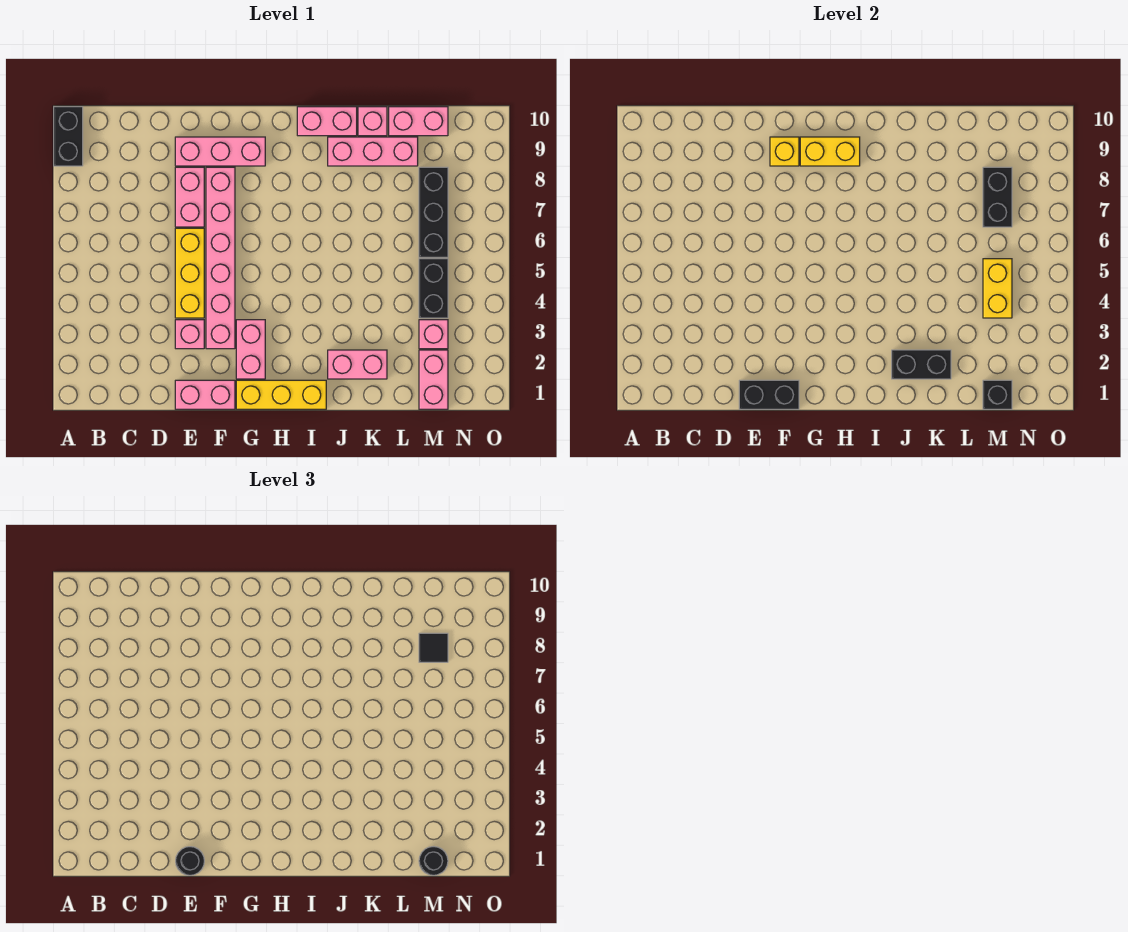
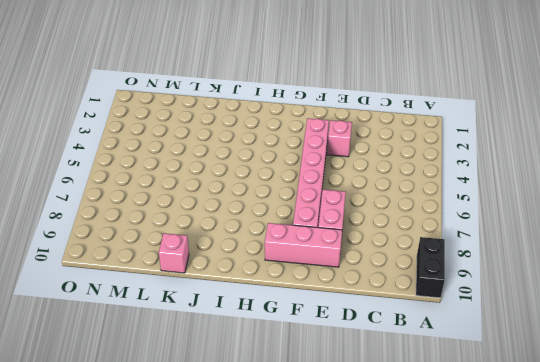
none -> pink 1x2 brick [175,380,235,409]
none -> yellow 1x3 brick [175,228,204,318]
none -> yellow 1x3 brick [236,380,326,409]

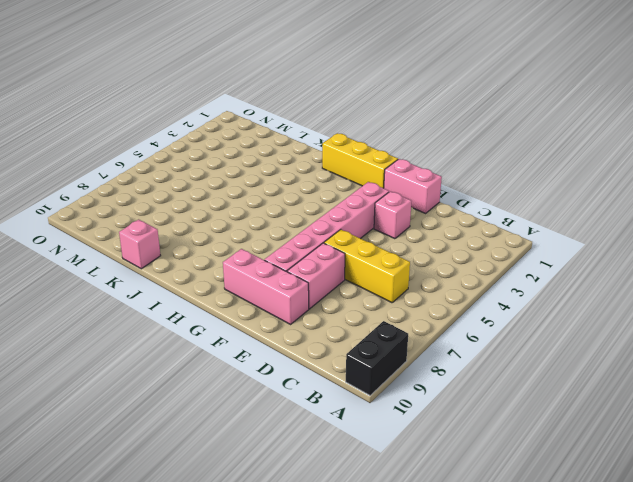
yellow 1x3 brick [324,230,410,303] -> yellow 1x3 brick turned to [175,228,204,318]
none -> pink 1x2 brick [236,320,265,379]
none -> pink 1x2 brick [297,107,357,136]
none -> pink 1x2 brick [328,350,387,379]

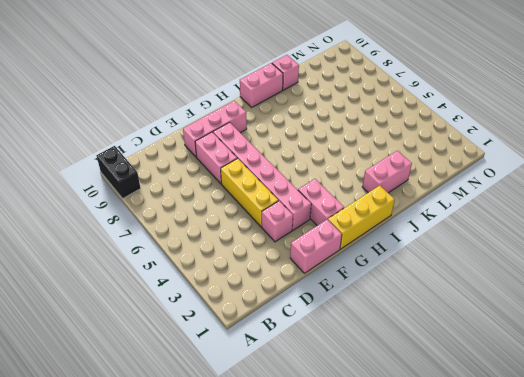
none -> pink 1x3 brick [328,137,418,166]
none -> pink 1x2 brick [389,107,448,136]
none -> pink 1x2 brick [419,350,448,409]

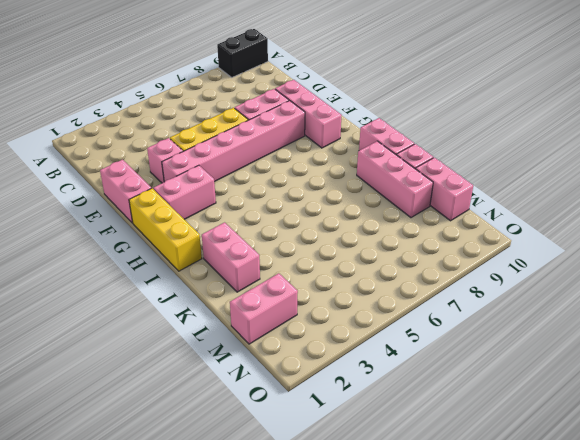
none -> pink 1x1 brick [419,320,448,349]
none -> black 1x2 brick [419,259,448,318]
none -> black 1x3 brick [419,167,448,257]

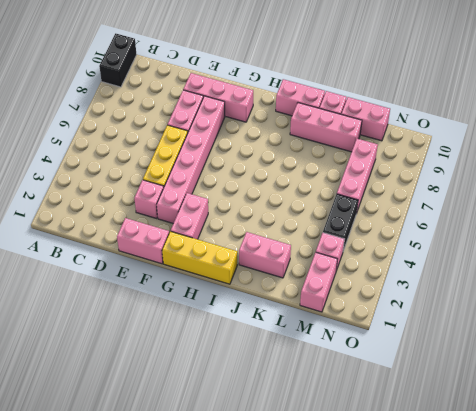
pink 1x3 brick [337,139,378,214] -> black 1x3 brick [419,167,448,257]
none -> black 1x2 brick [739,380,799,409]
none -> yellow 1x1 brick [770,137,799,166]
none -> yellow 1x2 brick [800,137,860,166]

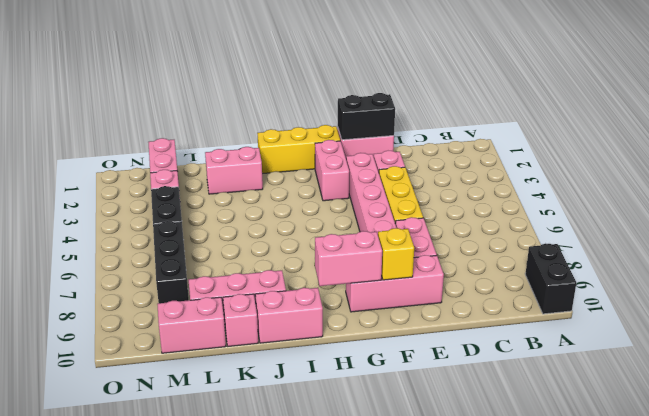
pink 1x2 brick [315,231,382,286] -> yellow 1x2 brick [800,137,860,166]
none -> black 1x2 brick [892,350,951,379]
none -> black 1x1 brick [983,380,1012,409]
none -> yellow 1x2 brick [983,259,1012,318]

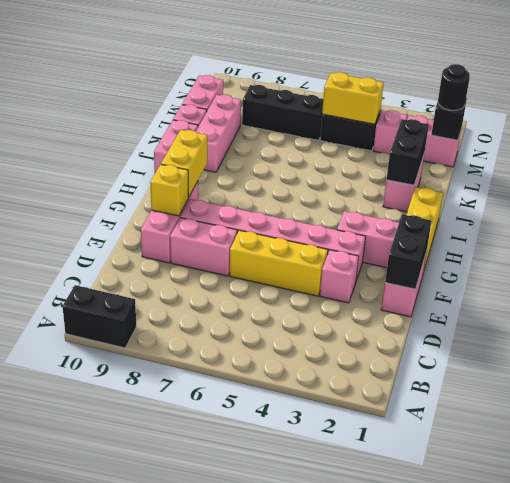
none -> black 1x2 brick [983,167,1012,227]
none -> black 1x1 round brick [176,847,204,875]
none -> black 1x1 tile [419,633,448,662]

